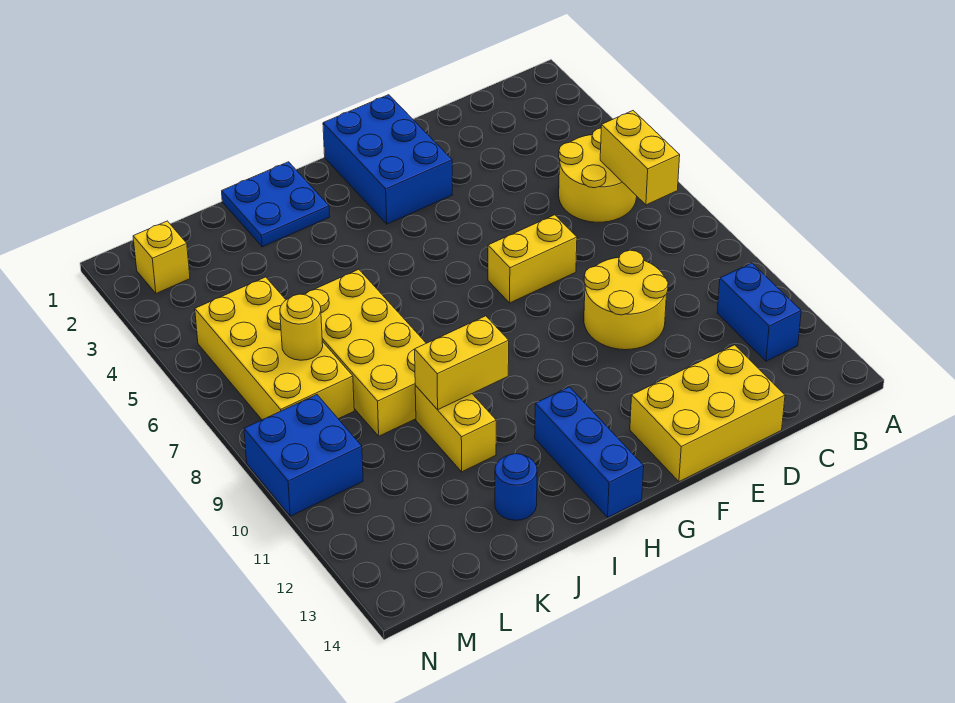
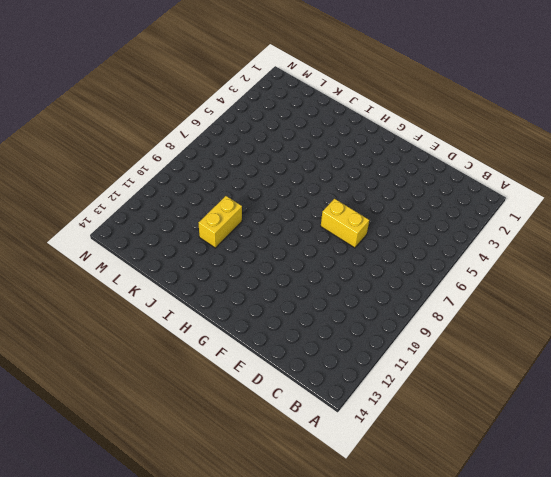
none -> yellow 2x2 round brick [559,128,637,222]
none -> blue 1x2 brick [717,263,801,361]
none -> yellow 2x2 round brick [584,250,668,350]

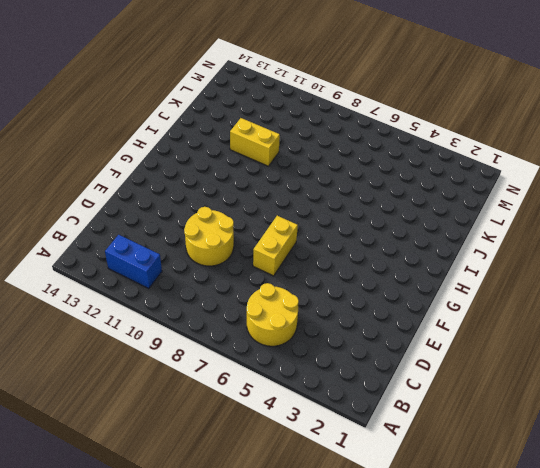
none -> yellow 2x3 brick [630,345,785,482]
none -> blue 2x3 brick [323,95,453,224]
none -> blue 1x3 brick [535,387,644,517]

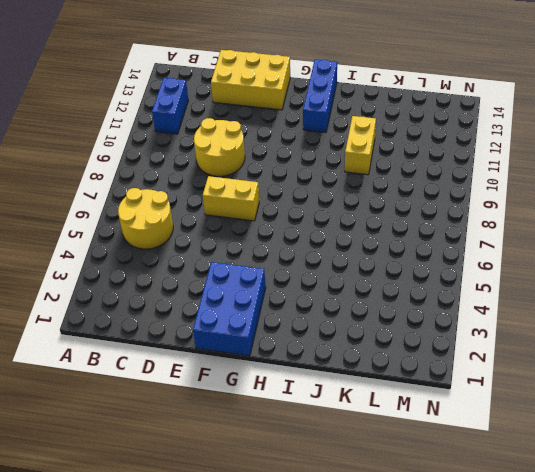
none -> blue 2x2 plate [222,162,330,247]
none -> yellow 2x4 brick [303,269,426,436]
none -> blue 1x1 round brick [495,454,537,520]

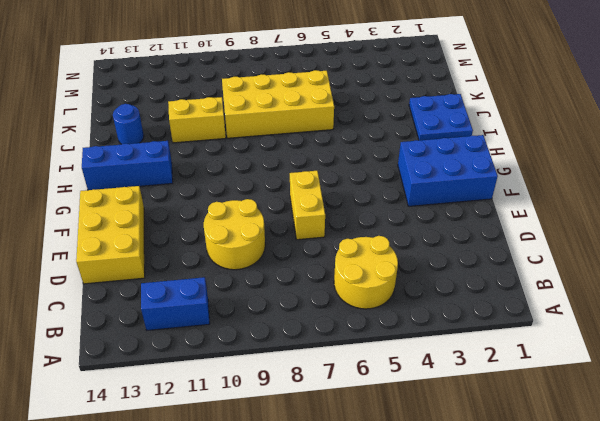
none -> yellow 2x4 brick [195,277,354,420]
none -> yellow 1x1 brick [133,221,190,293]
none -> blue 2x2 brick [244,395,363,516]

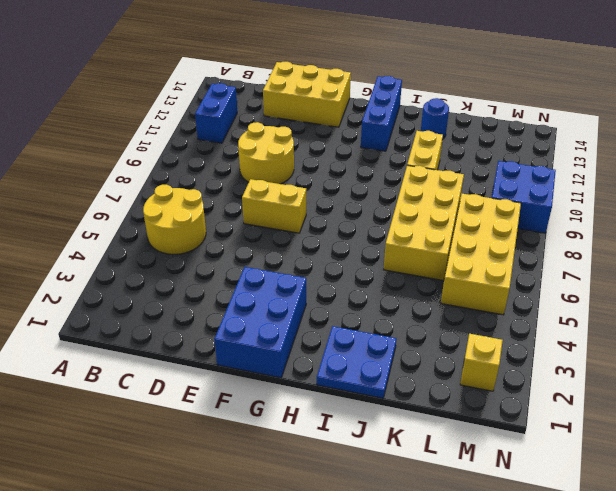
none -> yellow 1x2 brick [600,111,680,205]
none -> yellow 1x2 brick [415,316,509,410]
none -> yellow 1x1 round brick [280,294,323,360]

